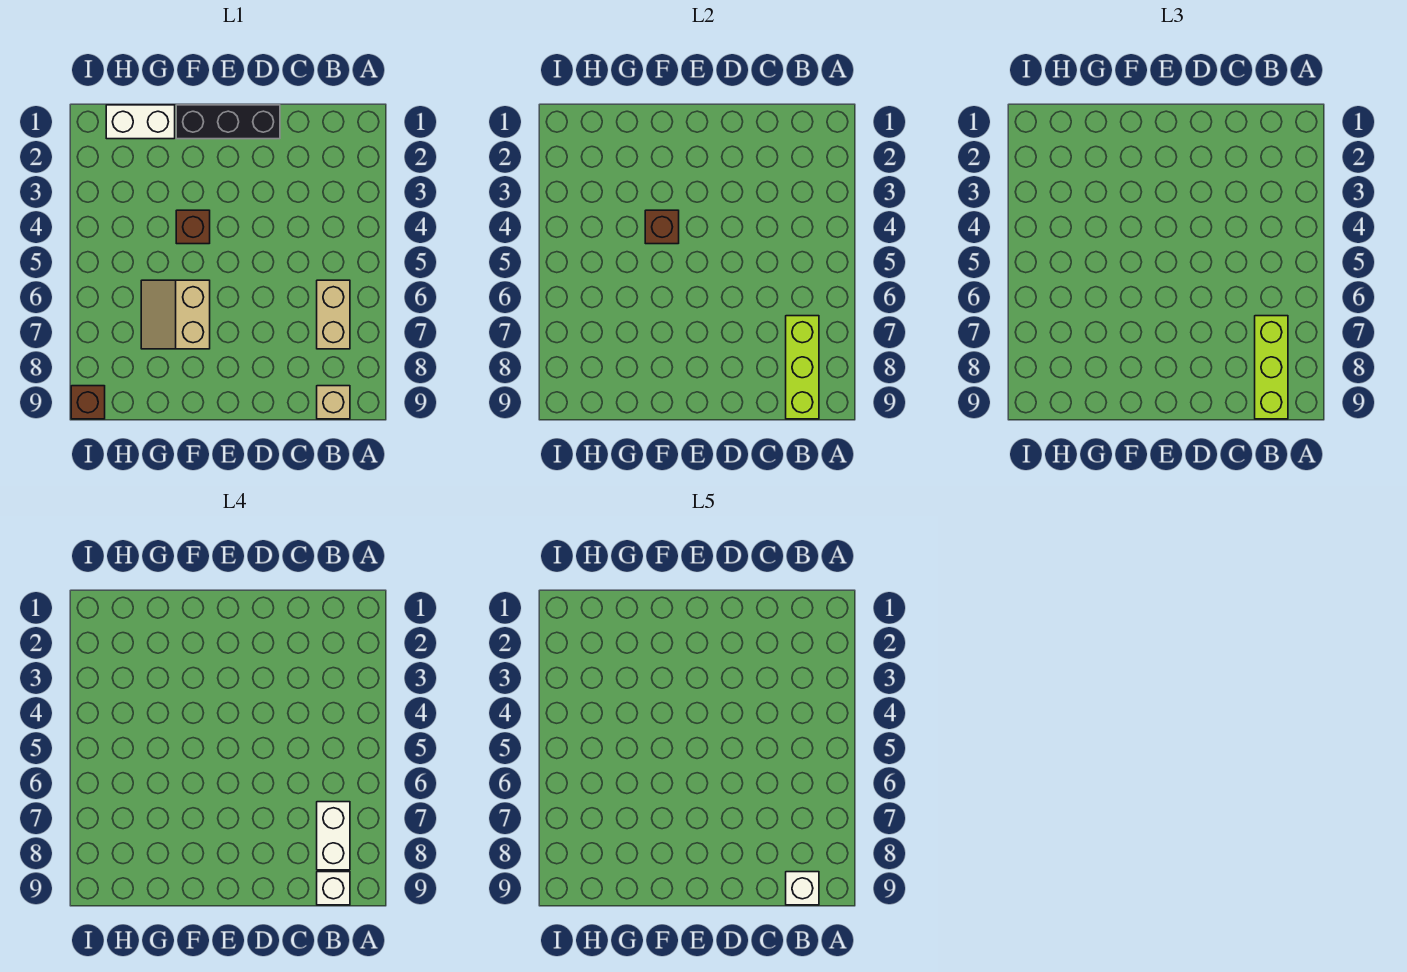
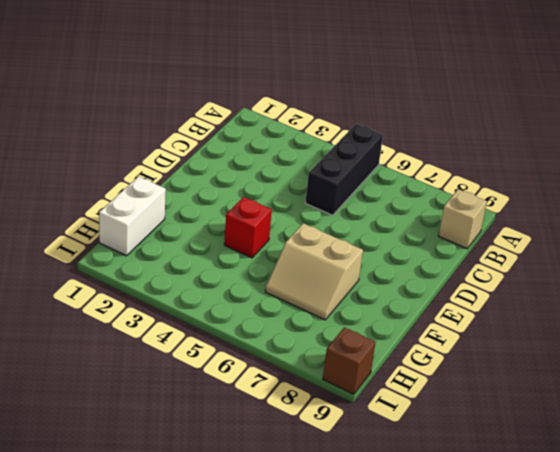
black 1x3 brick [305,124,383,215] -> black 1x3 brick moved to [176,105,280,139]
red 1x1 brick [224,197,272,258] -> brown 1x1 brick [176,210,210,244]
none -> tan 1x2 brick [317,280,350,349]
none -> lime 1x3 brick [786,316,819,419]
none -> brown 1x1 brick [645,210,679,244]

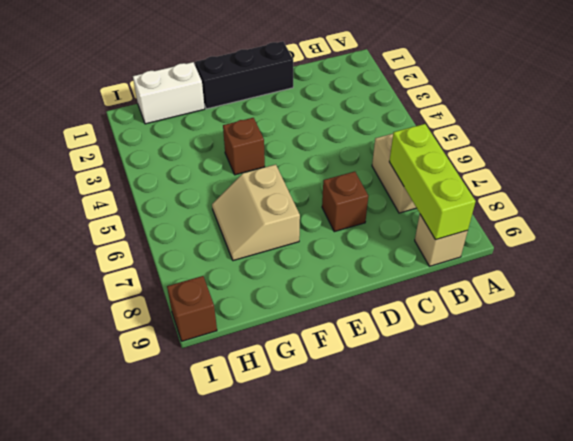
brown 1x1 brick [322,172,368,232] -> brown 1x1 brick moved to [645,210,679,244]
none -> lime 1x3 brick [1255,316,1288,419]
none -> white 1x2 brick [317,802,350,870]
none -> white 1x1 brick [317,872,350,905]

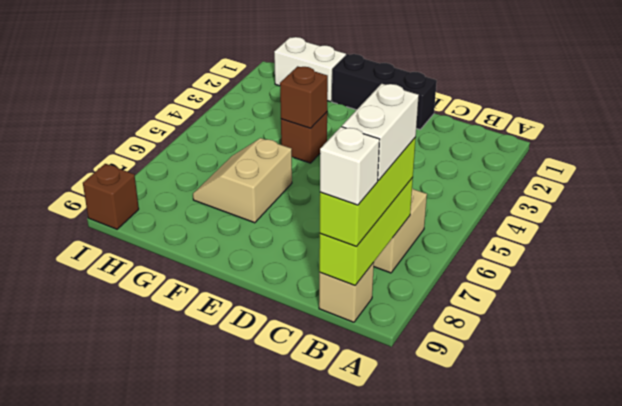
none -> white 1x1 brick [786,872,819,905]

